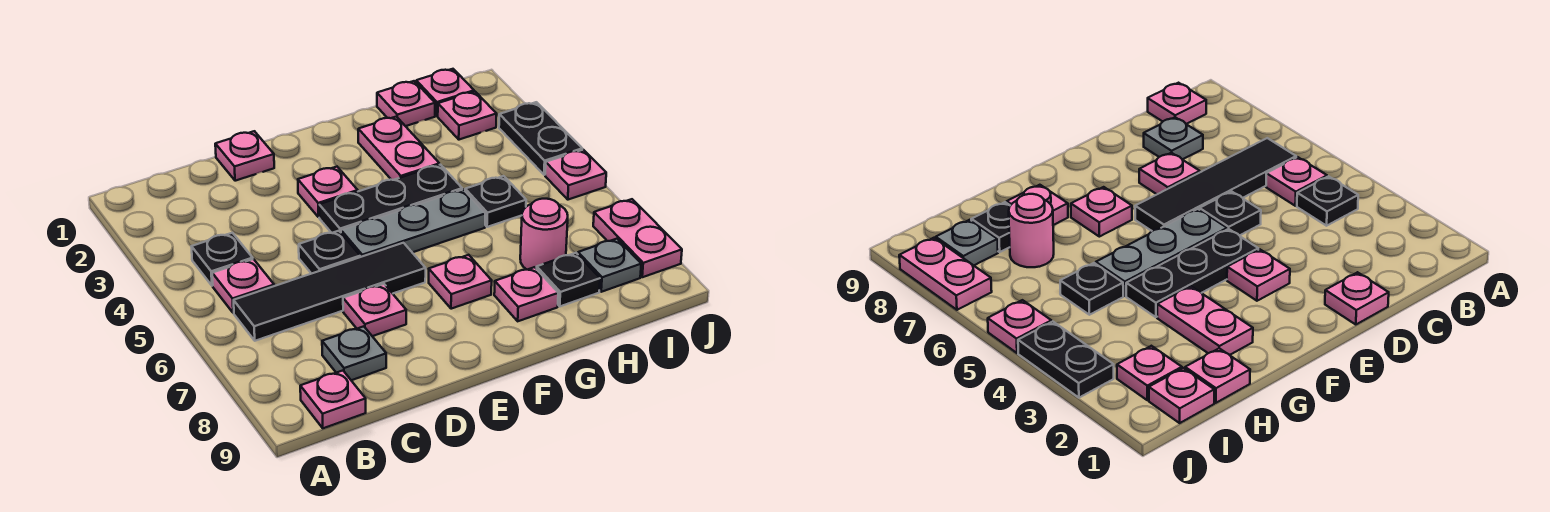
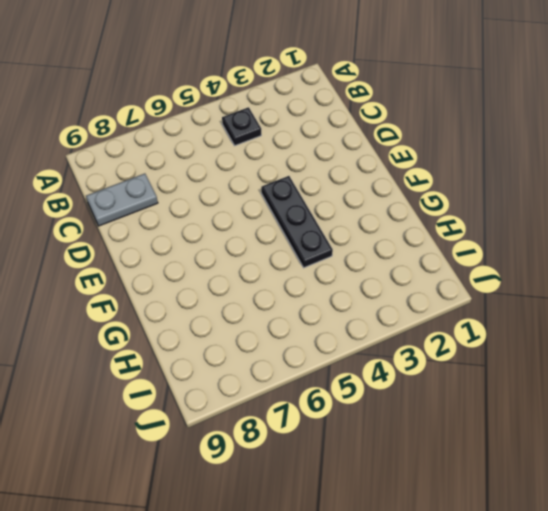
grey 1x2 plate [86,174,158,226] -> grey 1x1 plate [322,326,386,380]
none -> pink 1x1 plate [212,259,274,313]
none -> black 1x4 tile [234,243,426,341]
none -> pink 1x1 plate [300,371,366,428]

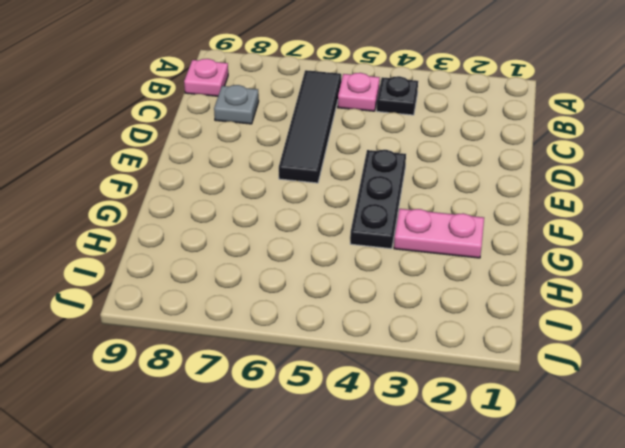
none -> pink 1x1 plate [215,131,274,181]
none -> black 1x1 plate [299,231,360,274]
none -> pink 1x1 plate [343,284,406,336]

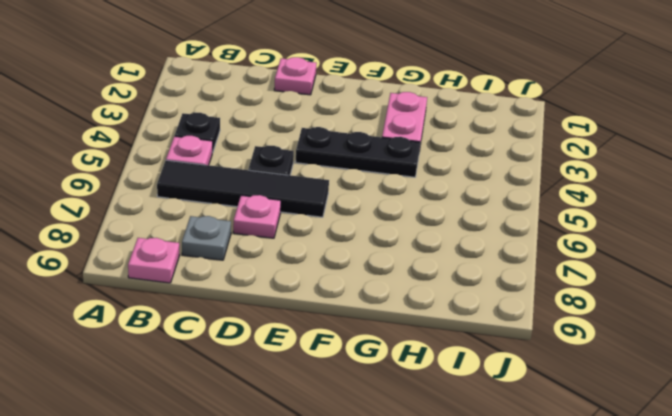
none -> pink 1x1 plate [298,167,358,217]
none -> grey 1x3 plate [341,189,485,257]
none -> pink 1x1 plate [429,255,492,309]

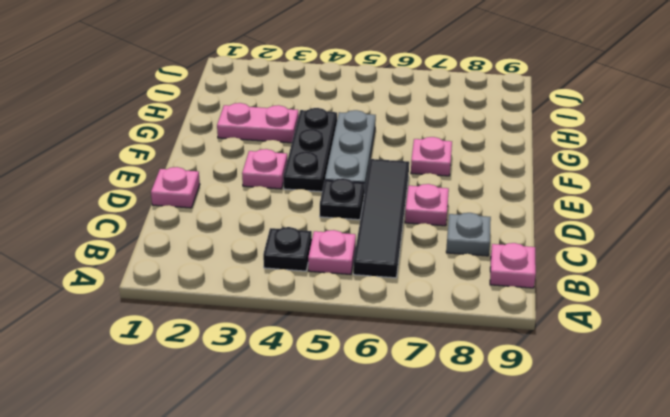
none -> pink 1x1 plate [494,267,558,321]
none -> pink 1x1 plate [377,81,435,126]
none -> black 1x1 plate [465,176,526,227]

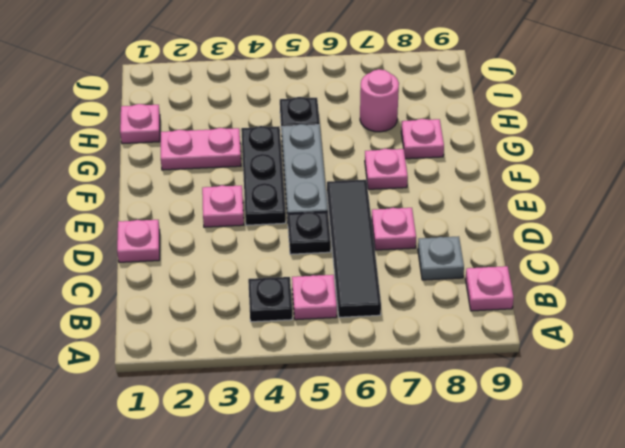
none -> black 1x1 plate [537,253,600,306]
none -> pink 1x1 plate [416,69,474,116]
none -> pink 1x1 plate [438,92,497,140]

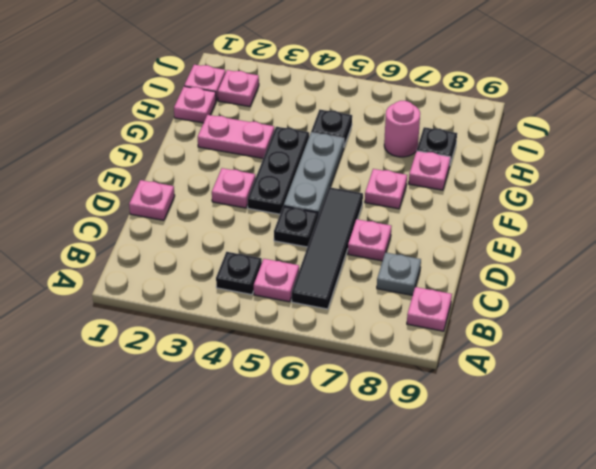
none -> grey 1x1 plate [578,239,641,292]
none -> black 1x2 plate [499,102,582,175]
none -> pink 1x1 plate [545,150,606,200]

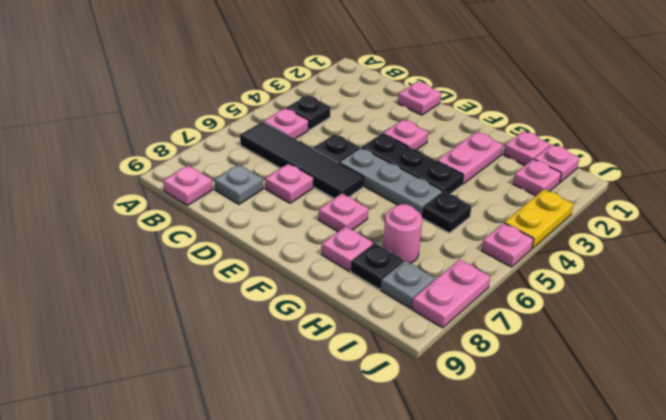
yellow 1x2 plate [505,189,573,249] -> black 1x2 plate [499,102,582,175]

